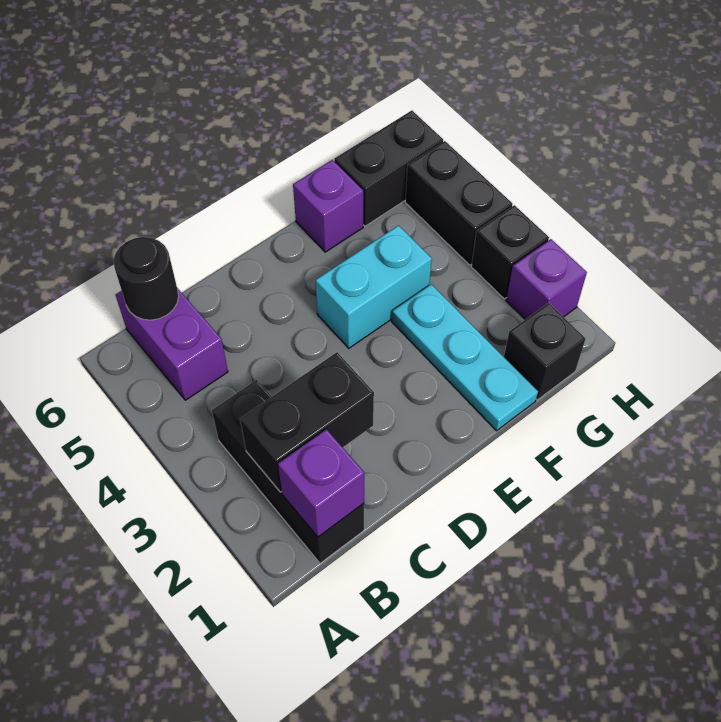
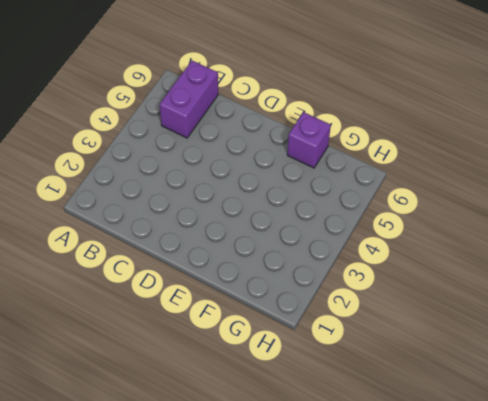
none -> black 1x3 brick [212,380,364,563]
none -> cyan 1x2 brick [316,226,432,348]
none -> cyan 1x3 plate [392,284,538,431]

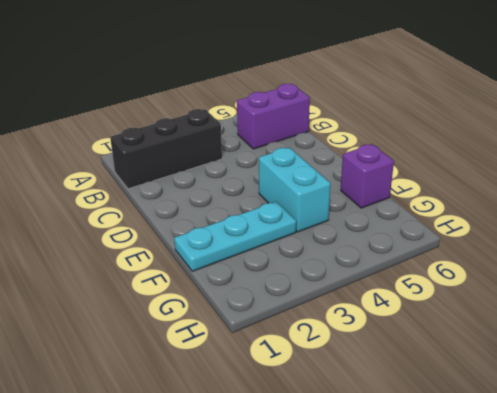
none -> black 1x1 brick [504,303,586,400]
none -> black 1x2 brick [334,111,443,226]
none -> purple 1x1 brick [506,239,587,320]

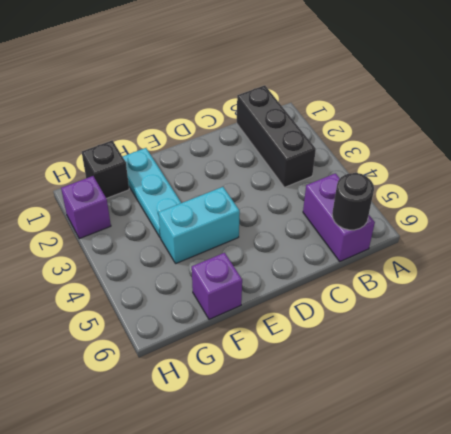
none -> black 1x2 brick [334,111,443,226]
none -> black 1x1 brick [471,205,549,299]
none -> black 1x2 brick [405,141,512,265]

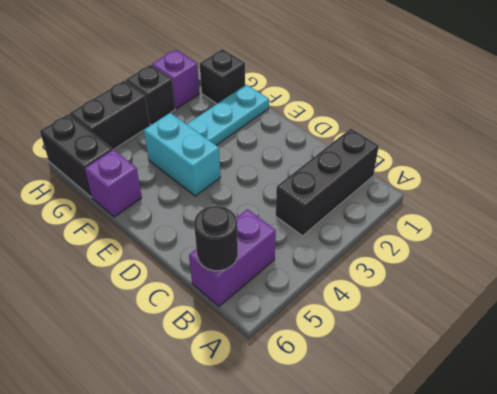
none -> purple 1x1 brick [278,429,364,537]
none -> black 1x2 brick [240,352,374,492]

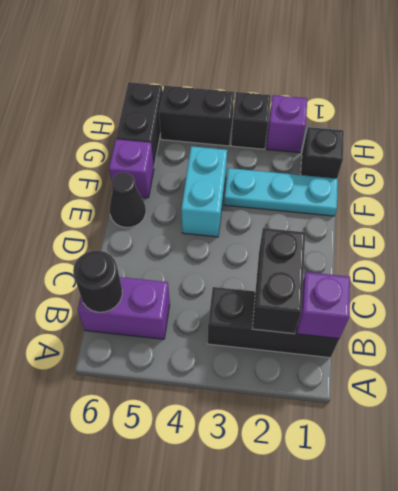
black 1x1 cone [109,173,146,228] -> none

